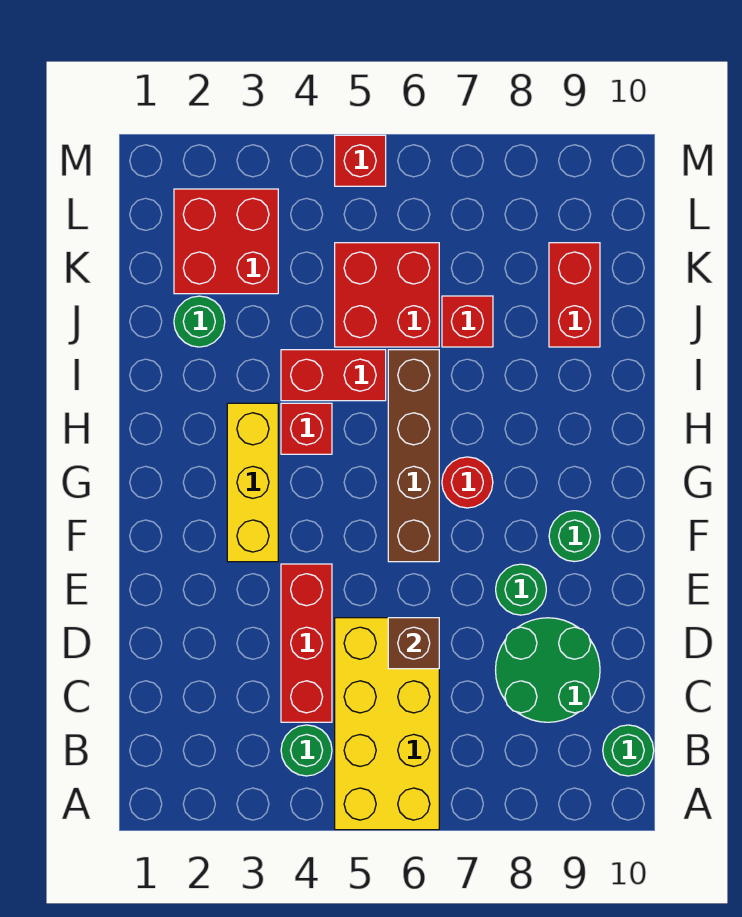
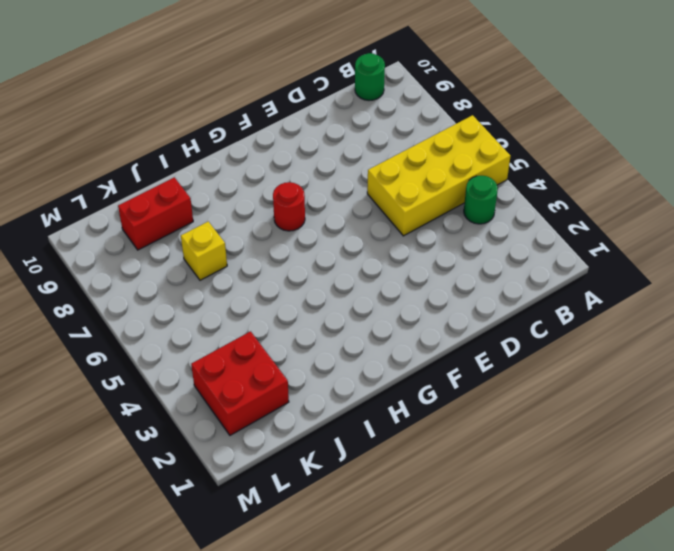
yellow 1x1 brick [181,222,227,280] -> red 1x1 brick [442,296,493,347]
none -> red 1x3 brick [281,564,332,722]
none -> green 2x2 round brick [496,618,600,722]
none -> green 1x1 round brick [496,564,546,615]

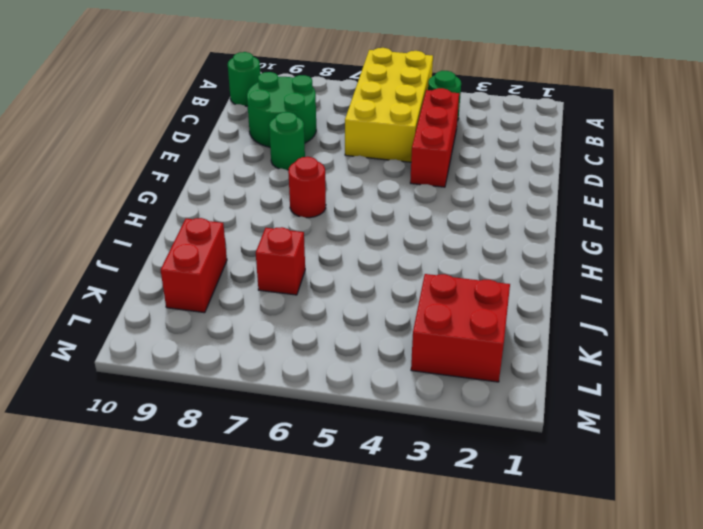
none -> yellow 1x3 brick [227,403,278,562]
none -> brown 1x4 brick [388,350,439,562]
none -> green 1x1 round brick [549,511,600,562]

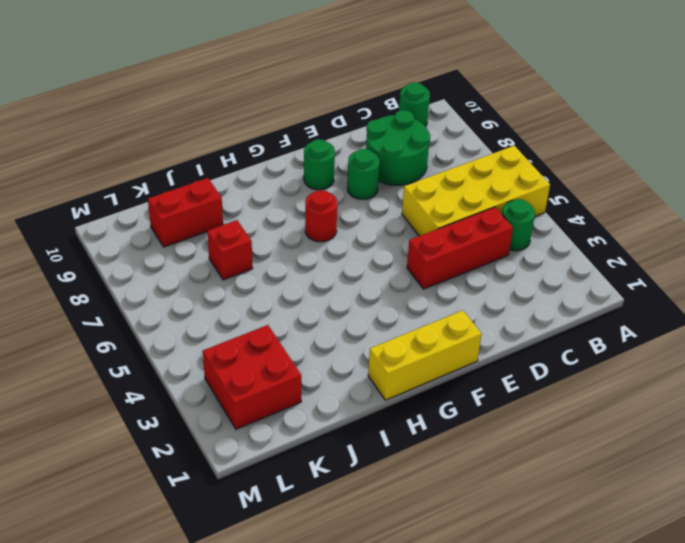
yellow 1x3 brick [368,310,482,400] -> yellow 1x3 brick moved to [227,403,278,562]
none -> brown 1x4 brick [388,350,439,562]
none -> red 1x1 brick [281,403,332,454]
none -> red 1x2 brick [281,350,386,401]

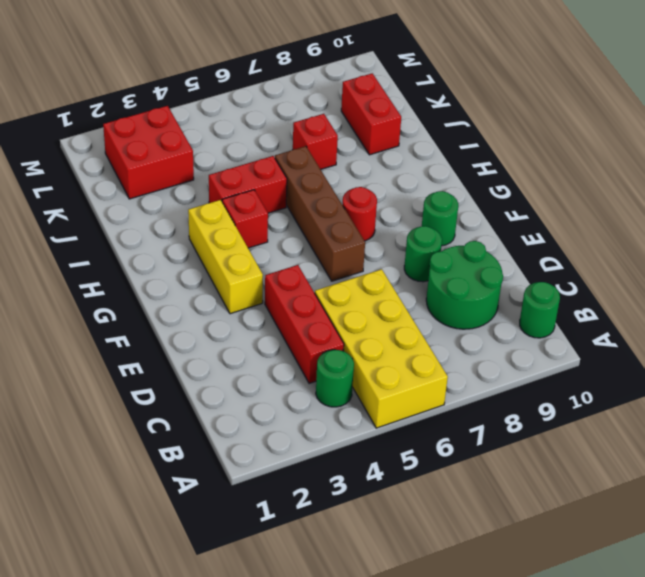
none -> green 1x1 round brick [174,296,225,347]
none -> red 2x2 brick [335,243,439,347]
none -> red 1x1 brick [335,135,386,186]

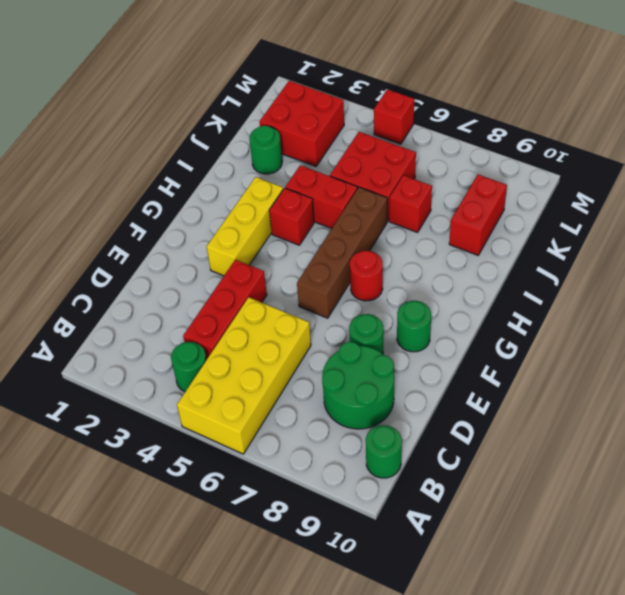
none -> brown 1x1 brick [388,618,439,669]

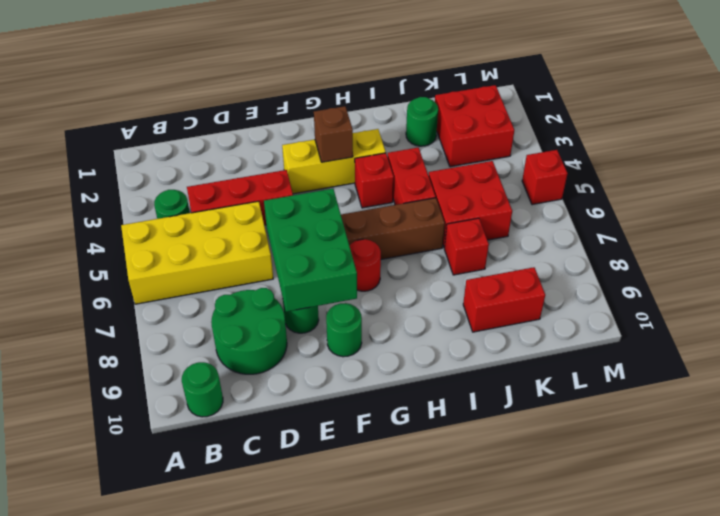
green 2x3 brick [264,189,357,312] -> none
brown 1x1 brick [314,106,353,162] -> brown 1x1 brick moved to [388,618,439,669]

